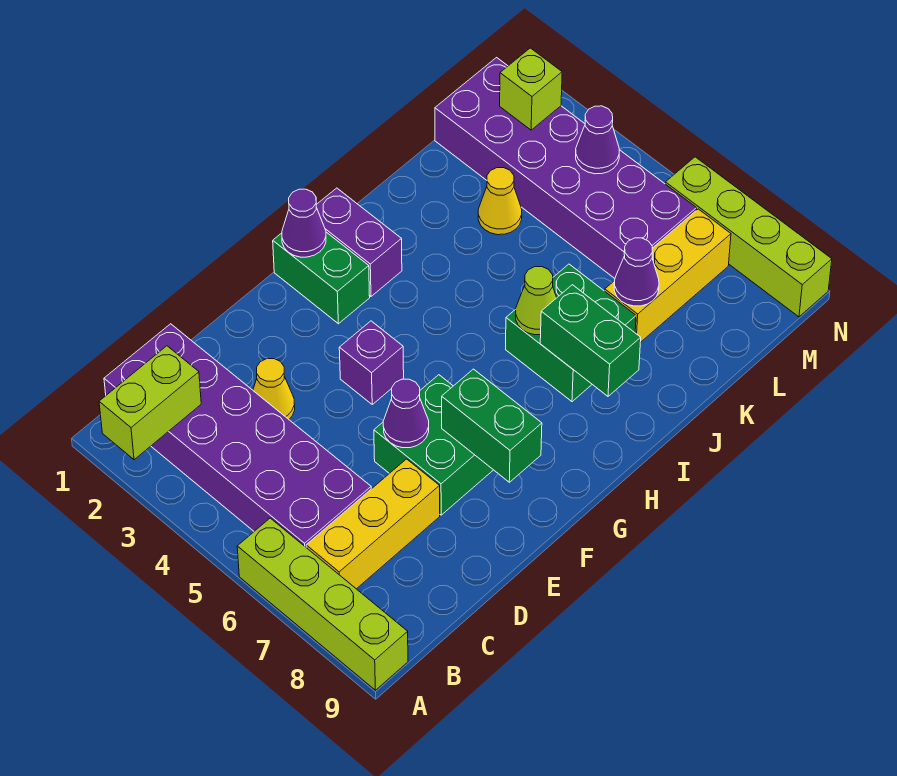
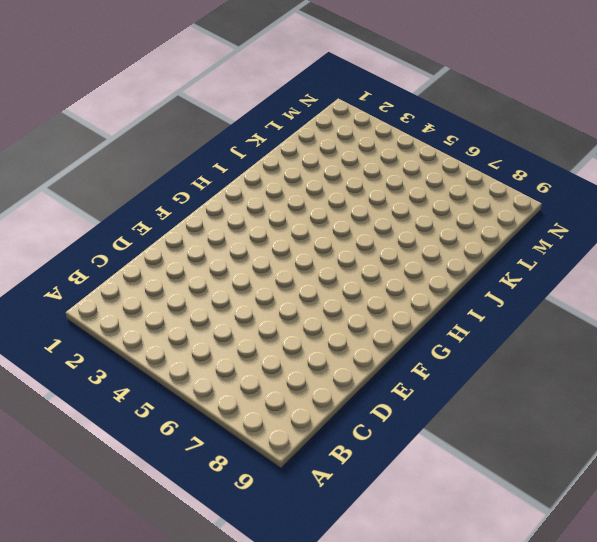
none -> lime 1x4 brick [237,518,408,690]
none -> purple 2x6 brick [104,324,371,547]
none -> yellow 1x3 brick [306,459,440,589]

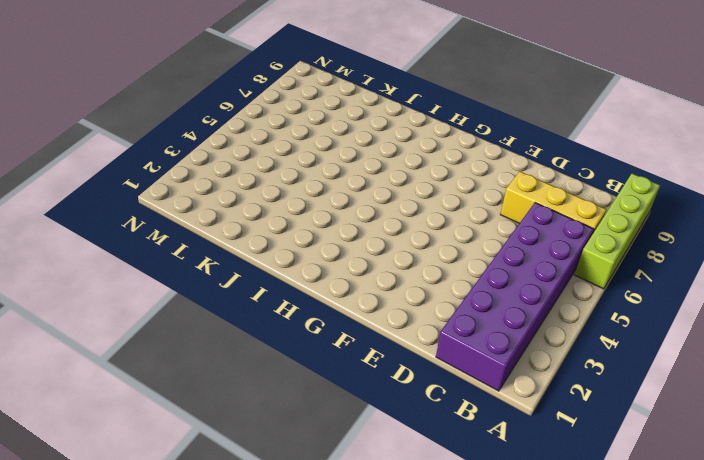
none -> yellow 1x1 cone [253,359,295,419]
none -> green 2x2 brick [374,375,493,515]
none -> purple 1x1 brick [339,321,404,404]

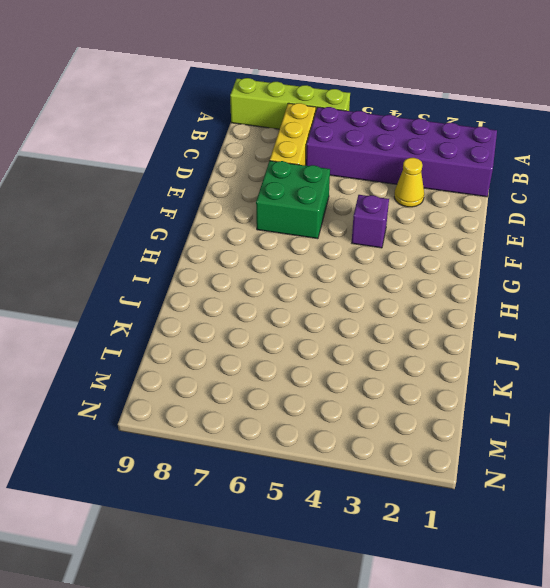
none -> green 1x2 brick [273,232,370,324]
none -> purple 1x2 brick [316,188,402,296]
none -> green 2x2 brick [506,264,636,402]

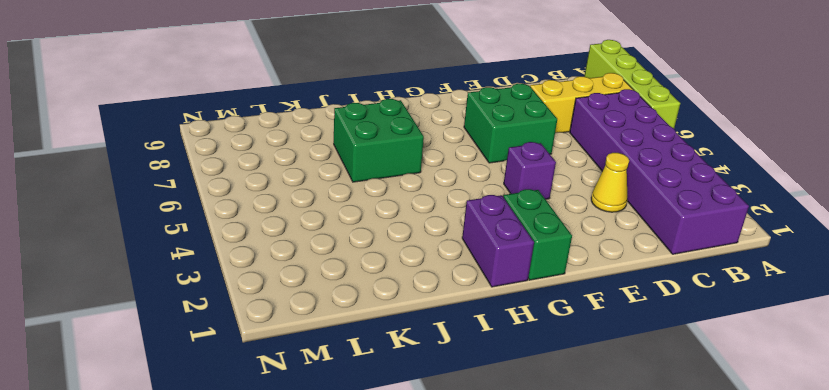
none -> yellow 1x1 cone [478,168,522,235]
none -> yellow 1x3 brick [605,209,731,343]
none -> purple 2x6 brick [435,58,697,278]

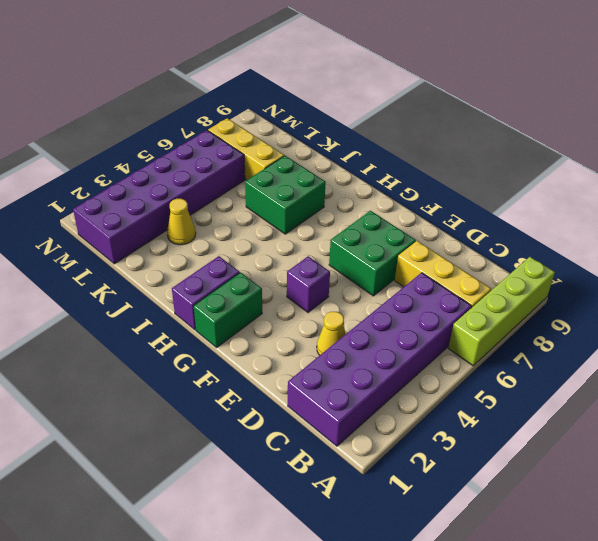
none -> lime 1x4 brick [665,157,832,317]
none -> lime 1x2 brick [99,346,201,460]
none -> purple 1x1 cone [383,379,429,448]

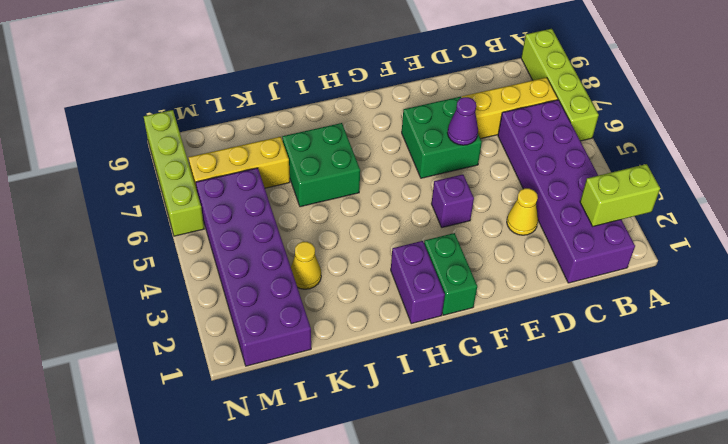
none -> green 1x2 brick [442,369,542,482]
none -> purple 1x1 cone [282,189,326,257]
none -> lime 1x1 cone [516,267,557,335]

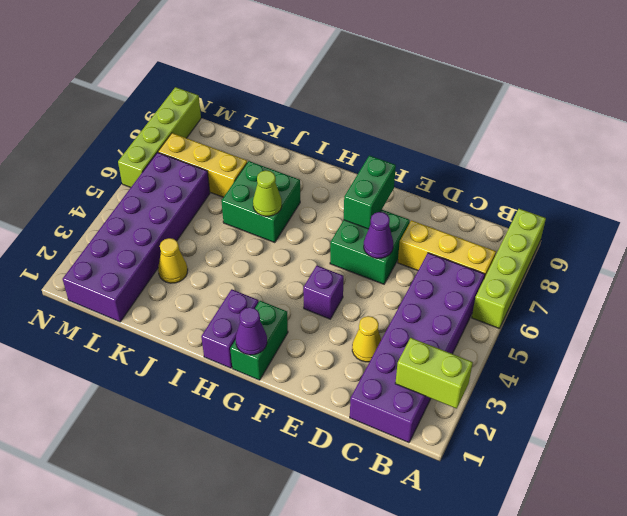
none -> green 1x2 brick [540,285,641,396]
none -> purple 1x1 cone [614,238,659,306]
none -> lime 1x1 brick [500,48,562,130]

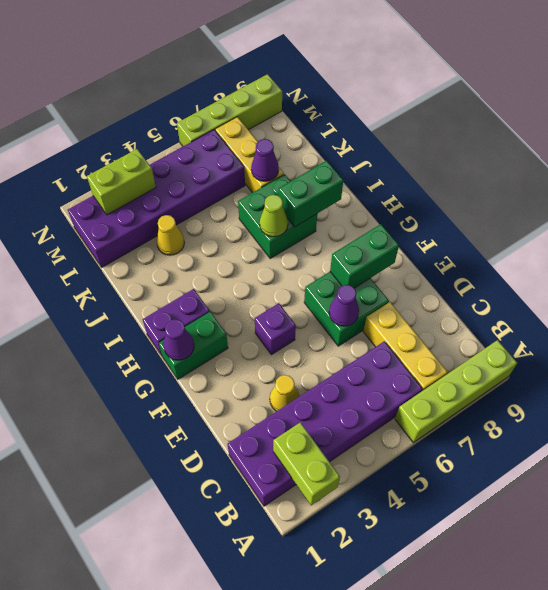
lime 1x2 brick [87,149,156,215] -> lime 1x1 brick [500,48,562,130]
none -> purple 1x1 cone [576,106,619,174]

